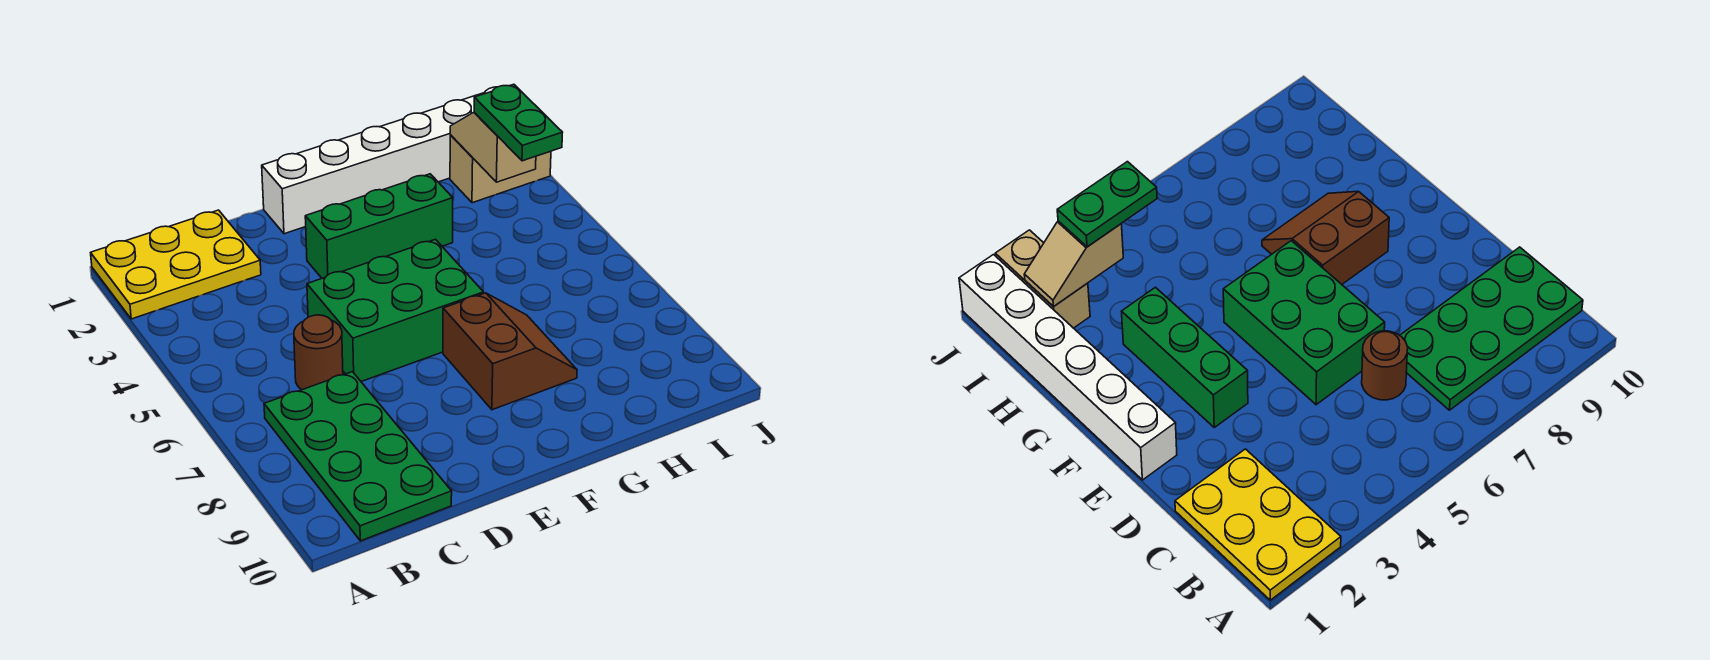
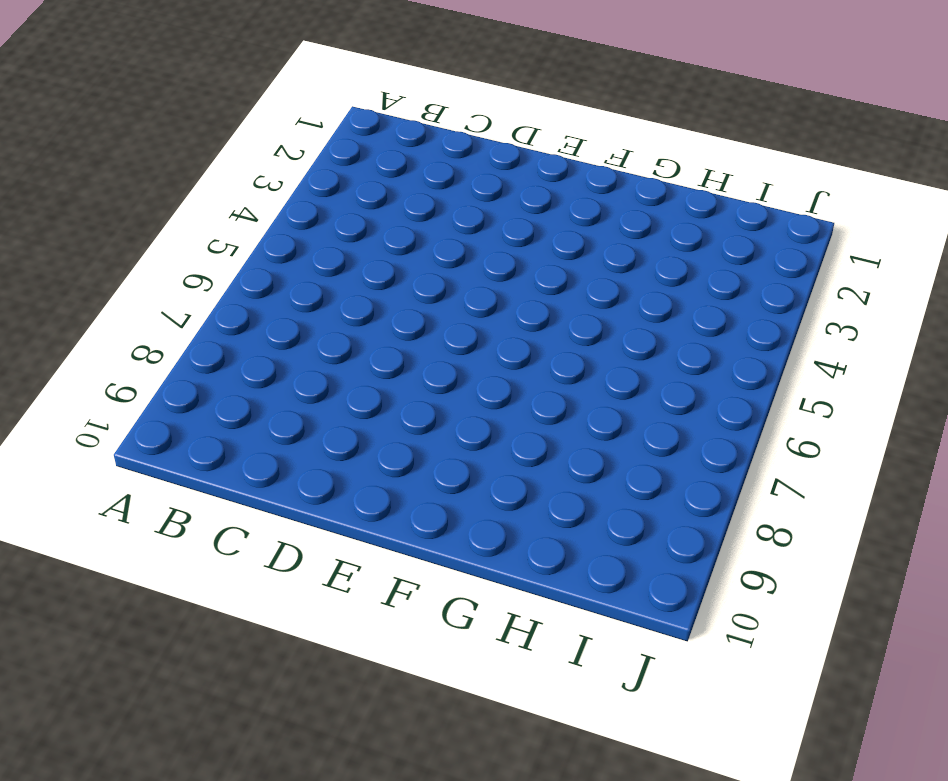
none -> yellow 2x3 plate [91,210,261,319]
none -> green 2x4 plate [264,372,452,541]

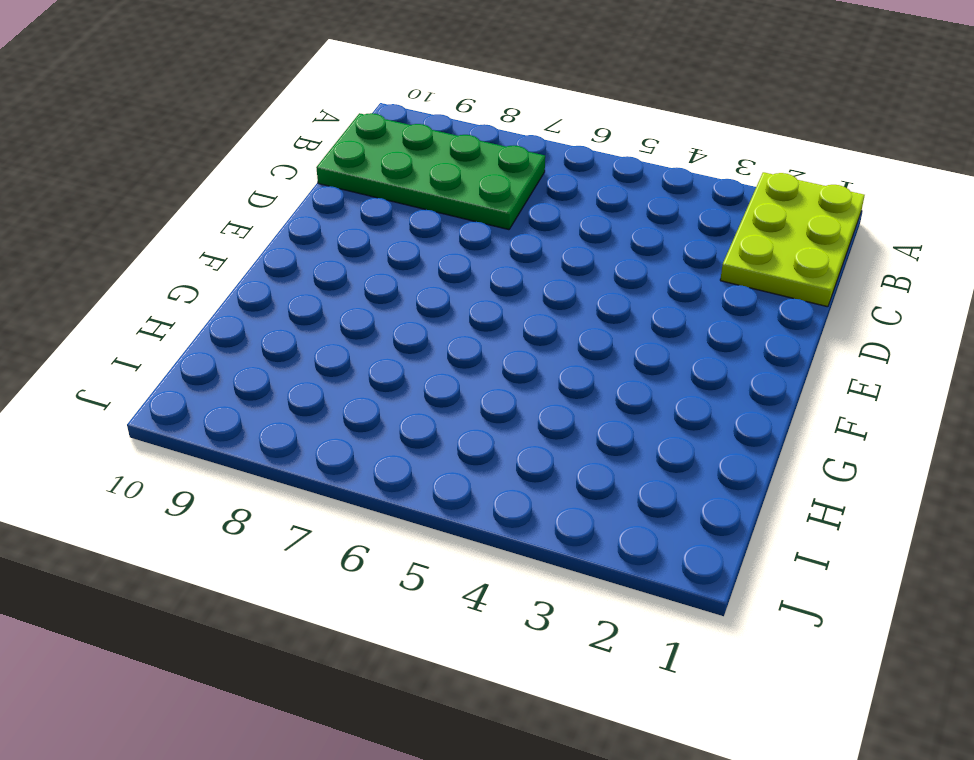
lime 2x3 plate [720,172,865,307] -> yellow 2x3 plate [91,210,261,319]
none -> brown 1x1 round brick [294,315,343,390]
none -> green 2x3 brick [307,239,484,382]

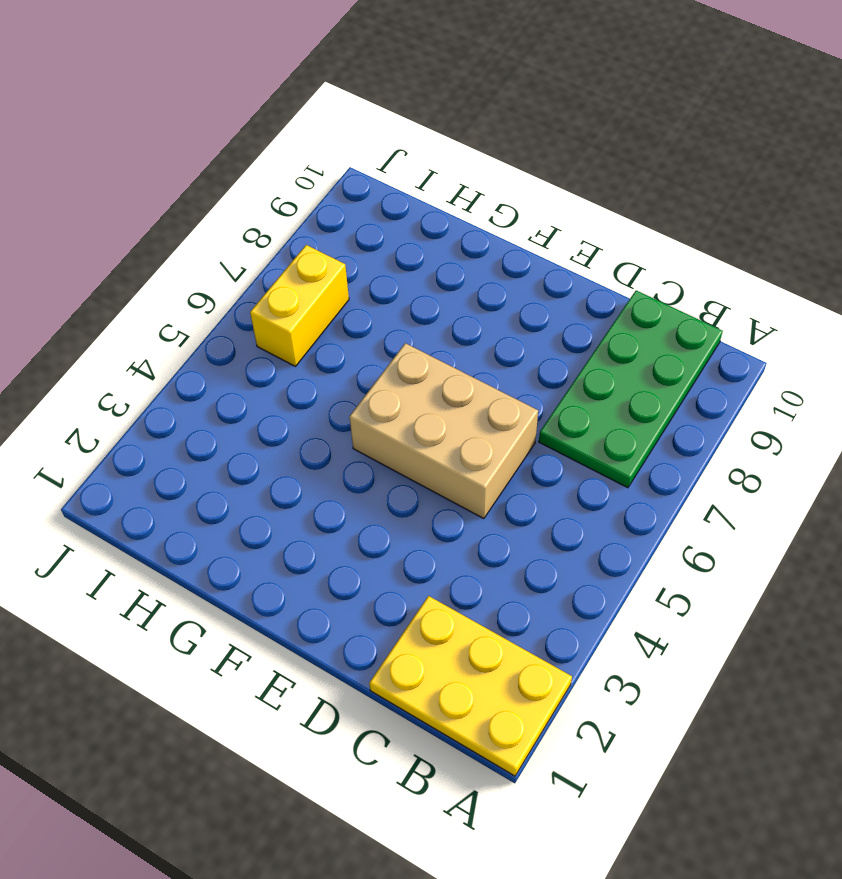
tan 2x3 brick [350,343,538,519] -> green 2x3 brick [307,239,484,382]
yellow 1x2 brick [250,245,349,366] -> none
none -> brown 1x1 round brick [294,315,343,390]
none -> white 1x6 brick [262,87,496,234]

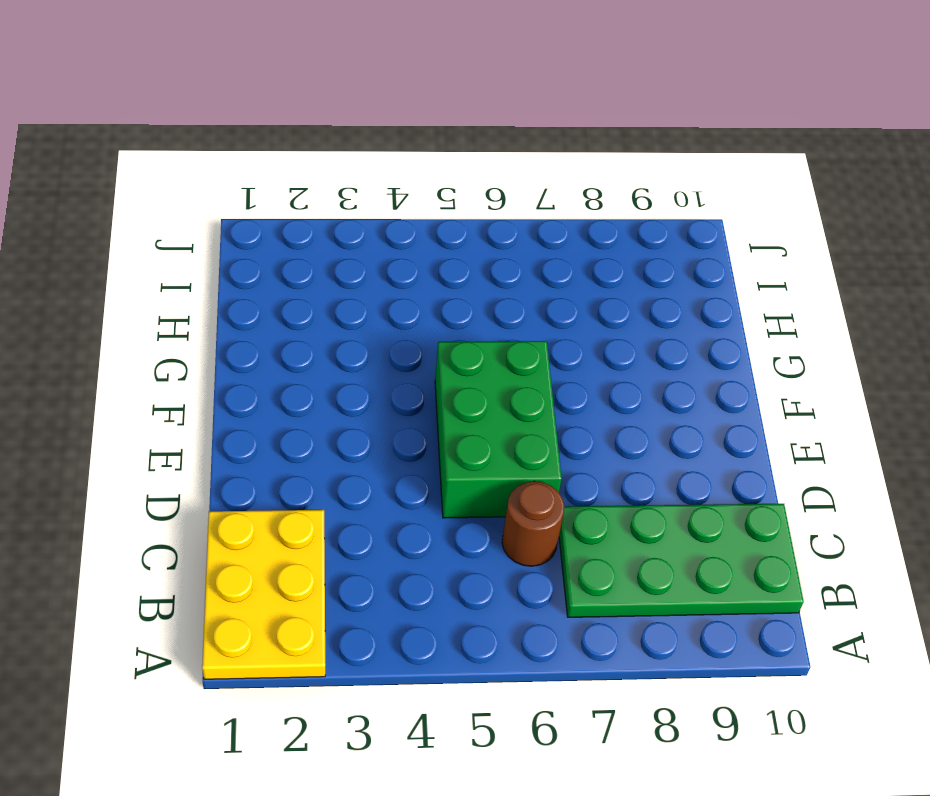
none -> white 1x6 brick [262,87,496,234]
none -> green 1x3 brick [305,174,453,278]

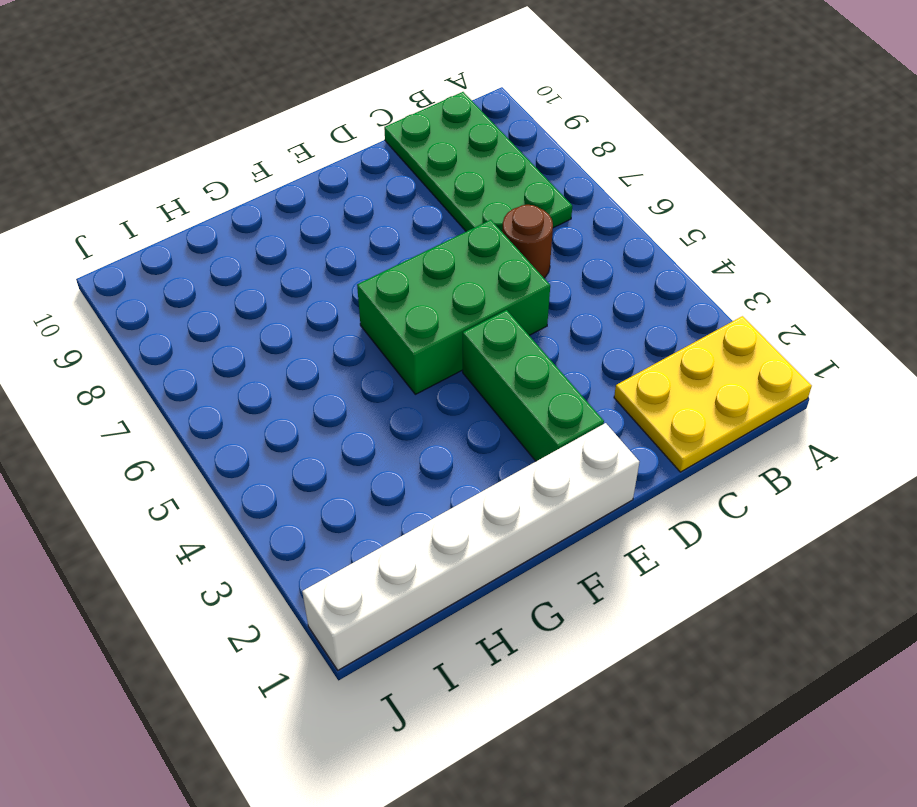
green 1x3 brick [463,310,604,461] -> green 1x3 brick turned to [305,174,453,278]
none -> brown 2x2 slope [443,293,577,410]
none -> tan 1x2 brick [450,135,551,203]

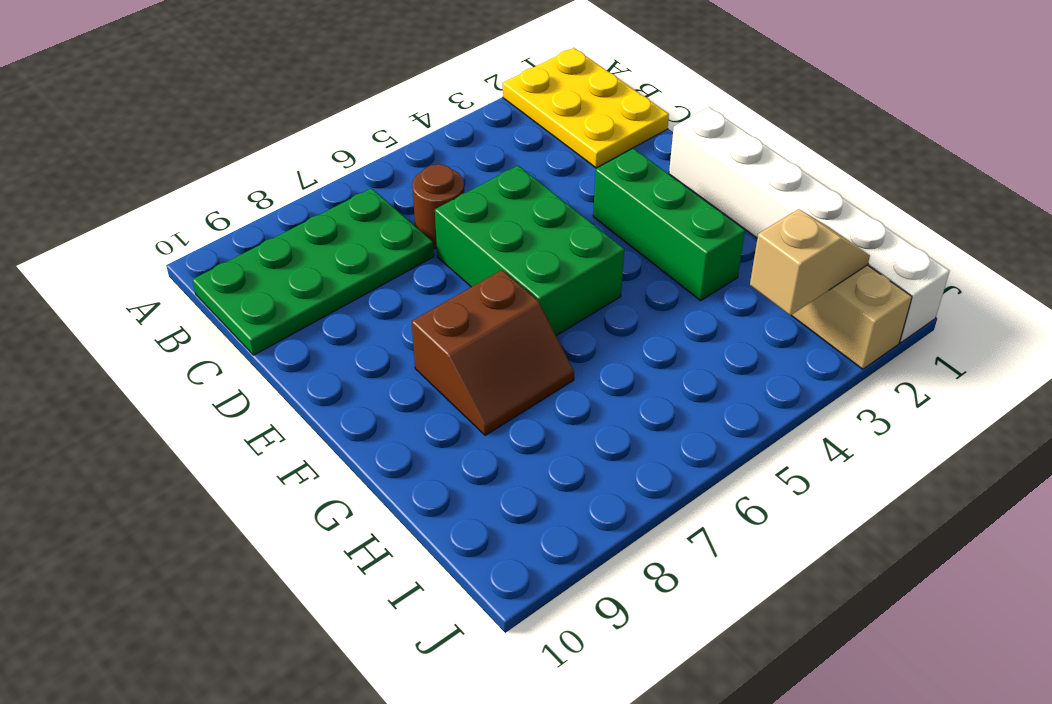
none -> green 1x2 plate [474,84,563,161]

